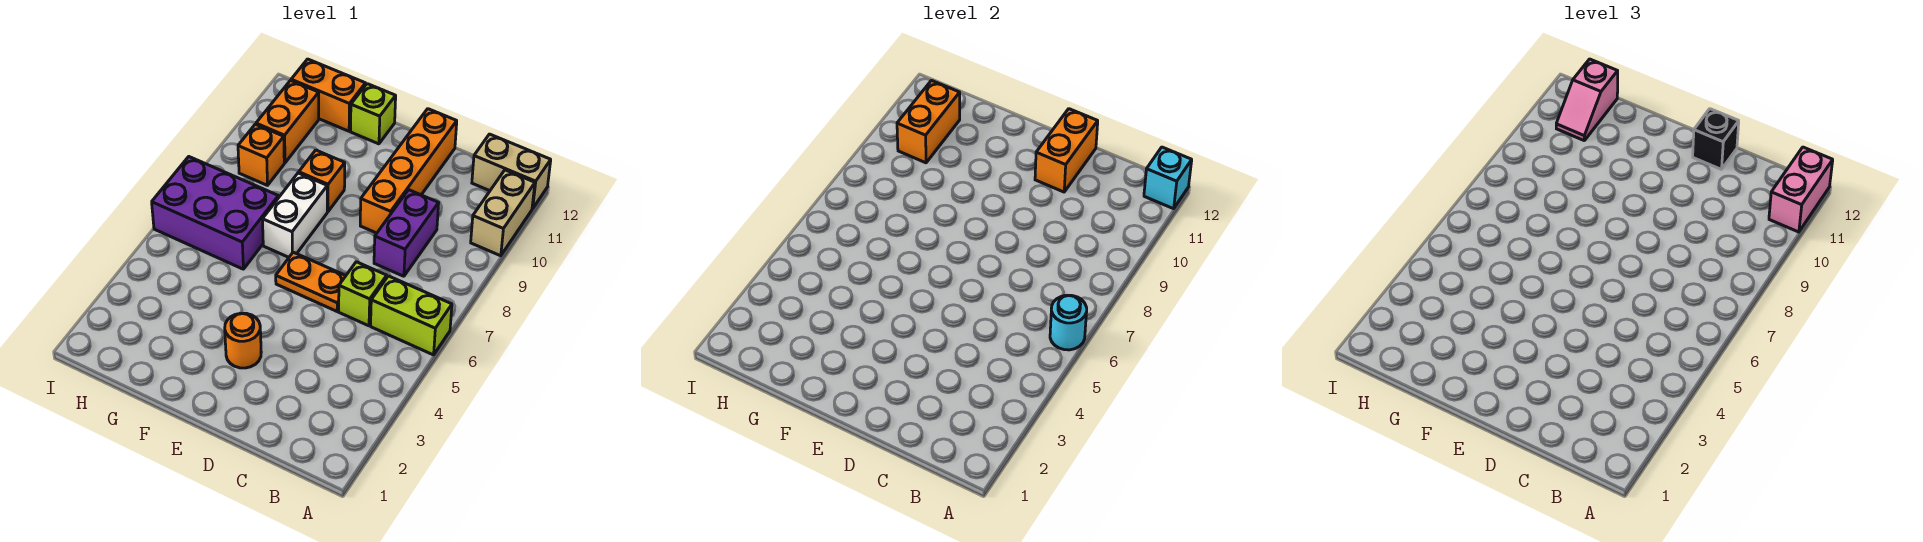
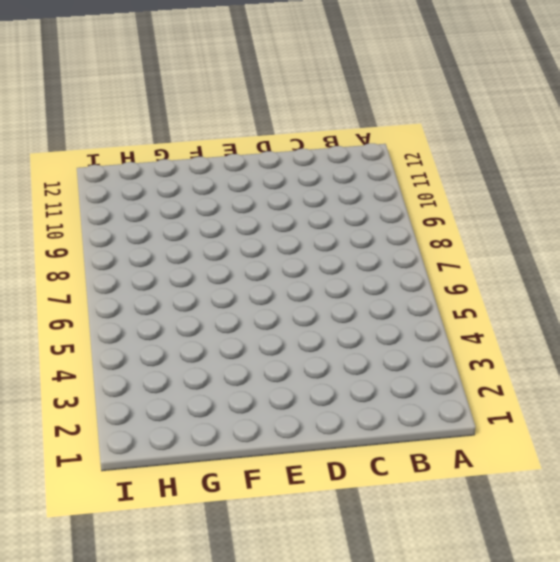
none -> lime 1x2 brick [371,276,452,355]
none -> tan 1x2 brick [471,170,535,256]
none -> tan 1x2 brick [472,134,551,209]

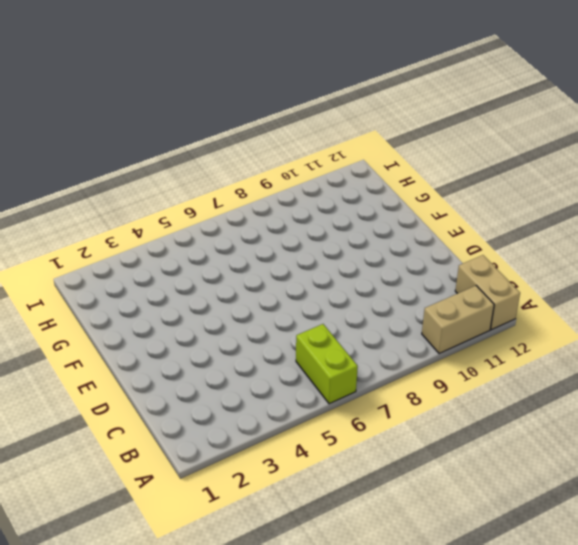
none -> lime 1x1 brick [339,262,387,326]
none -> purple 1x2 brick [374,190,439,276]
none -> orange 1x2 plate [276,252,346,311]

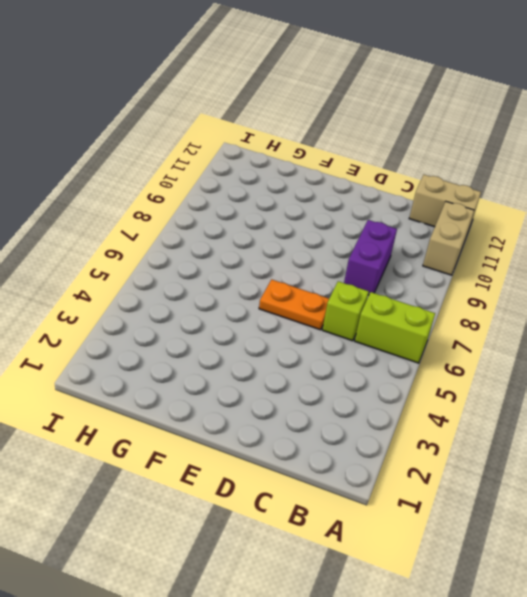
none -> orange 1x4 brick [360,109,457,233]
none -> orange 1x1 round brick [225,313,261,368]
none -> white 1x2 brick [263,173,327,257]

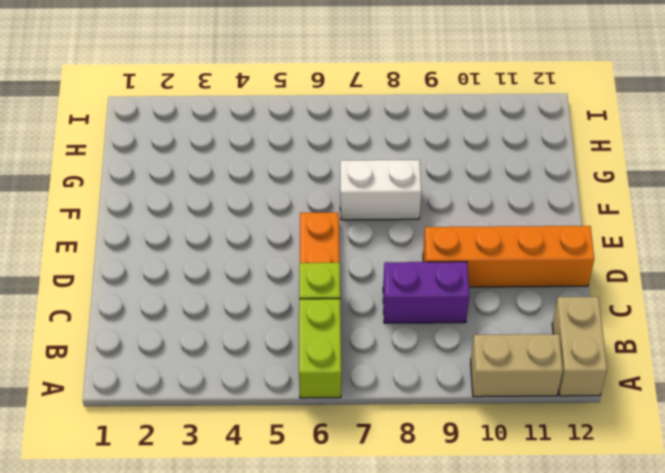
none -> orange 1x1 round brick [225,313,261,368]
none -> orange 1x1 brick [299,150,345,212]
none -> lime 1x1 brick [351,84,396,144]

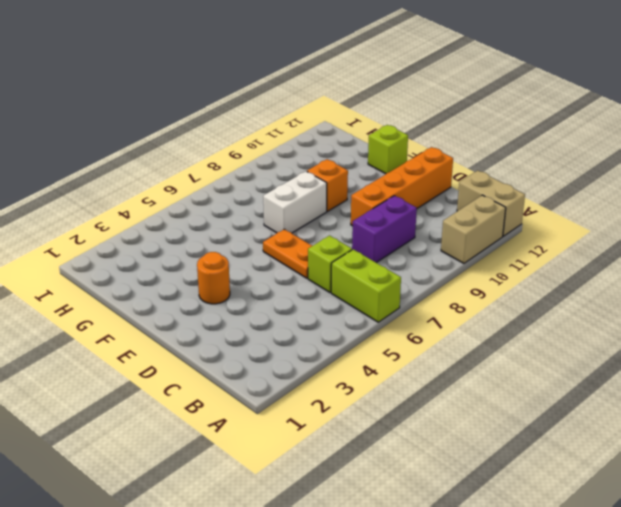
none -> purple 2x3 brick [152,157,278,269]
none -> orange 1x2 brick [291,59,366,131]
none -> orange 1x1 brick [238,124,284,185]

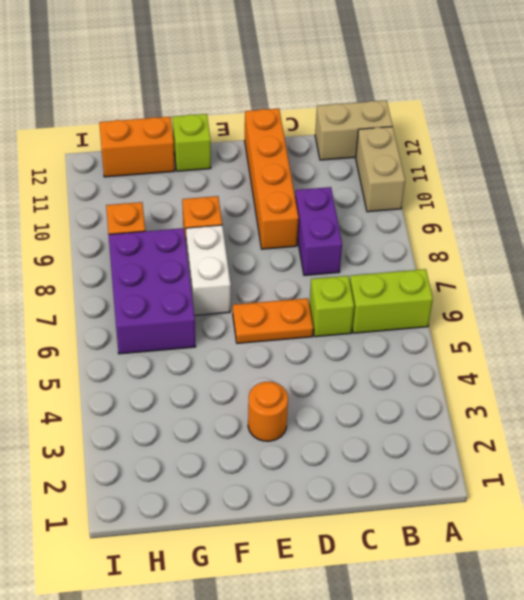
purple 2x3 brick [109,228,196,354] -> purple 2x3 brick turned to [152,157,278,269]
none -> orange 1x2 brick [256,80,319,163]
none -> cyan 1x1 round brick [1050,295,1087,350]
none -> cyan 1x1 brick [1144,147,1192,209]

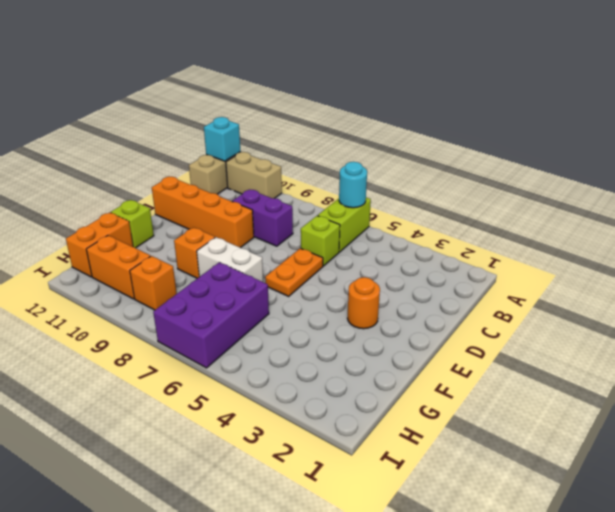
none -> orange 1x2 brick [1035,109,1098,192]
none -> orange 1x2 brick [897,80,960,163]
none -> pink 1x2 brick [1769,147,1833,232]

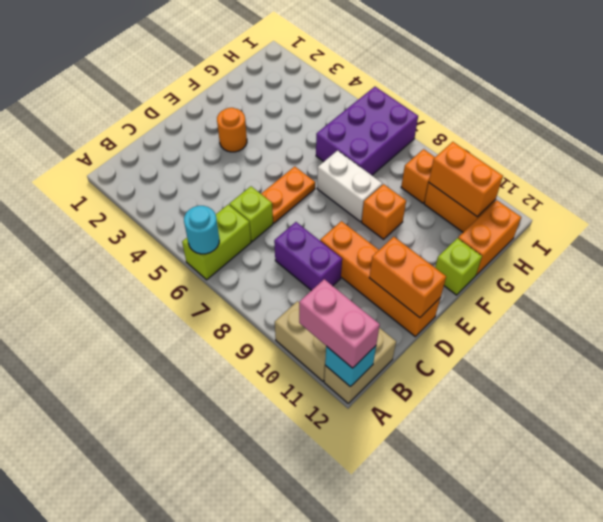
none -> black 1x1 brick [1693,109,1739,169]
none -> pink 1x2 slope [1556,59,1618,140]

